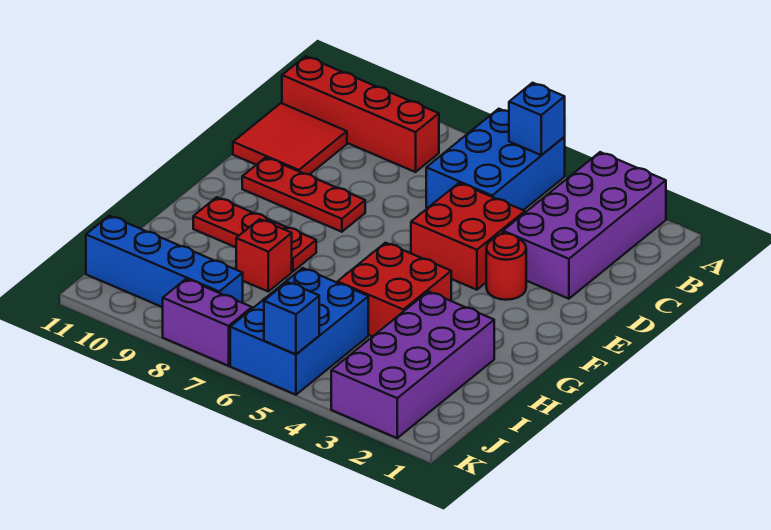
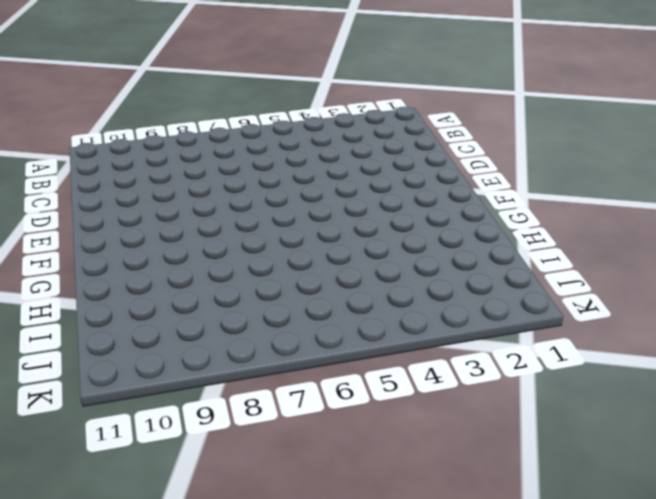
none -> purple 2x4 brick [503,152,666,299]
none -> blue 2x3 brick [426,109,565,210]
none -> red 1x4 brick [282,56,439,172]

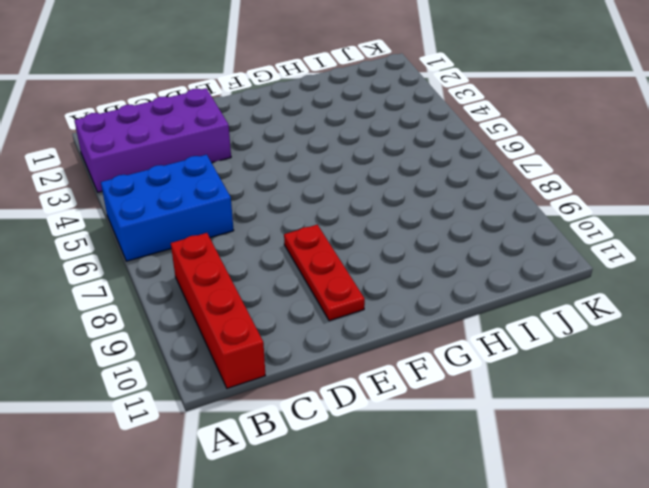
none -> red 2x2 tile [233,103,347,175]
none -> red 2x2 brick [411,183,525,290]
none -> red 1x1 round brick [486,234,526,300]

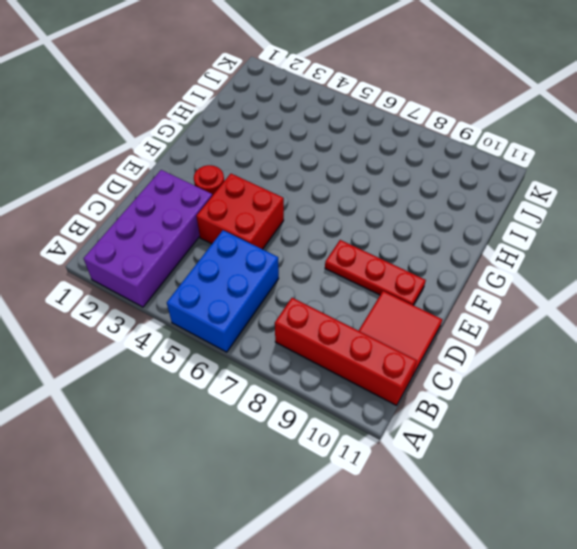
none -> red 2x2 brick [338,243,451,336]
none -> red 1x3 plate [193,197,316,272]
none -> purple 2x4 brick [331,292,494,438]

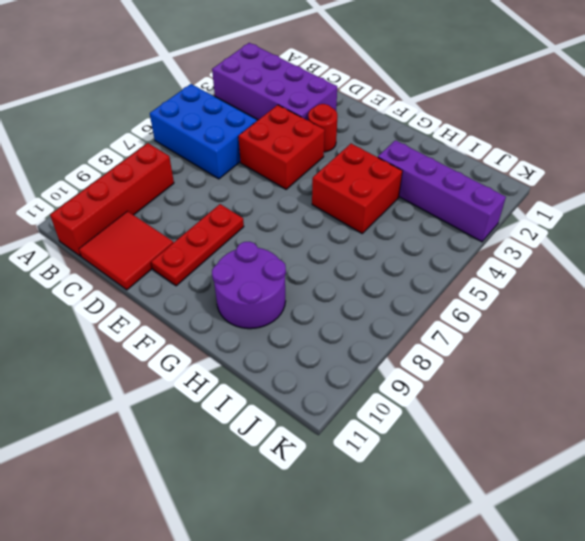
purple 2x2 round brick [212,242,286,329] -> red 1x3 plate [193,197,316,272]
purple 1x4 brick [378,140,506,242] -> purple 2x4 brick [331,292,494,438]
none -> red 1x1 brick [236,219,292,291]
none -> blue 2x3 brick [230,268,368,395]
none -> blue 1x4 brick [86,216,243,307]

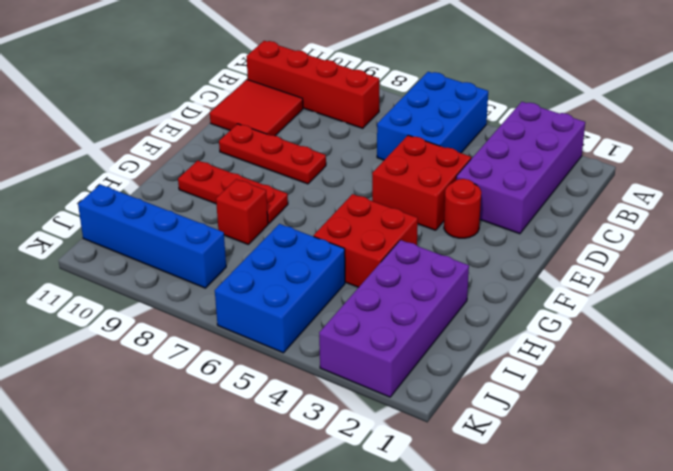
none -> purple 1x2 brick [163,279,252,366]
none -> blue 1x1 brick [509,83,565,155]
none -> blue 1x1 brick [264,282,319,354]

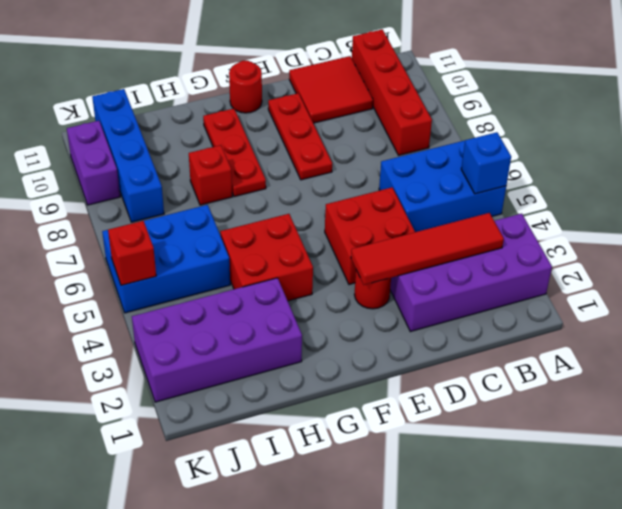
red 1x4 tile [351,213,504,285] -> none
red 1x1 round brick [229,61,262,113] -> none
red 1x1 brick [108,221,156,285] -> blue 1x1 brick [264,282,319,354]
purple 1x2 brick [67,121,120,205] -> purple 1x2 brick moved to [163,279,252,366]

